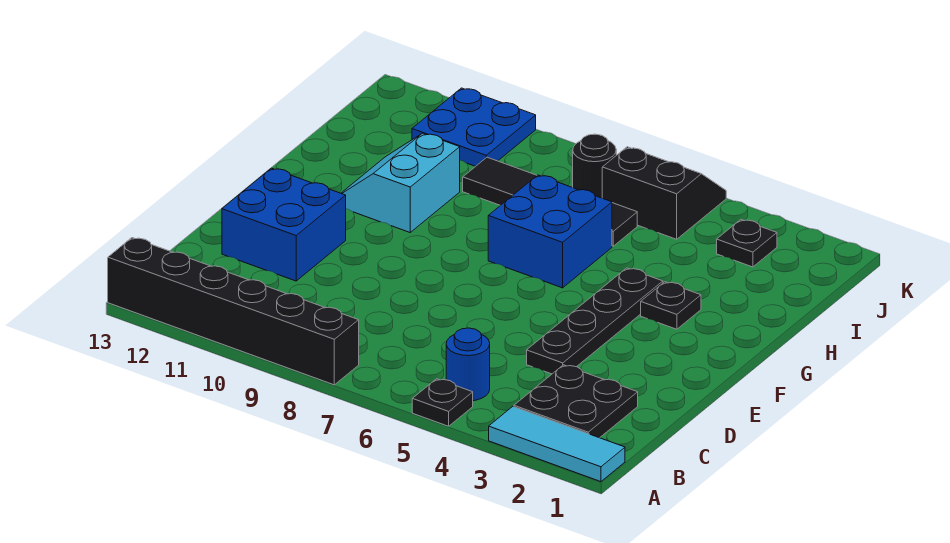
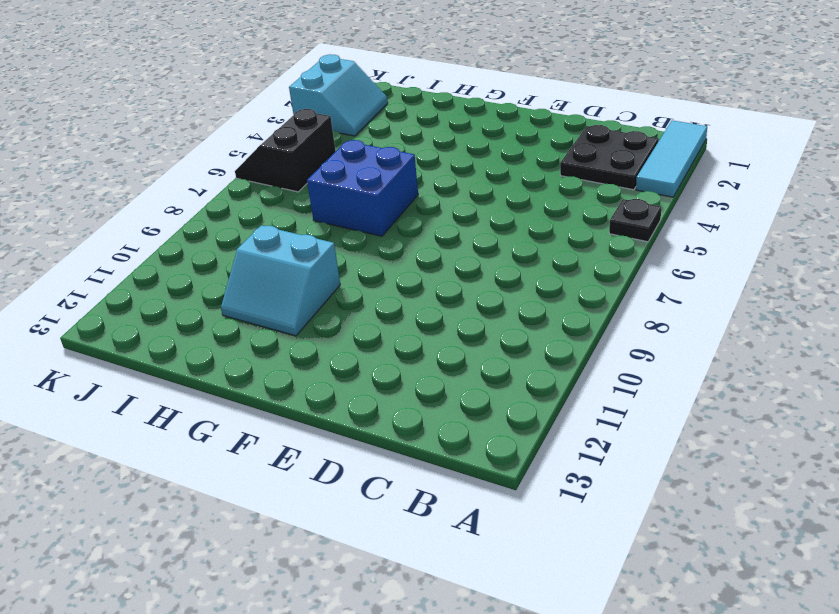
cyan 2x2 slope [289,54,388,136] -> black 1x1 plate [717,220,777,267]
none -> black 1x6 brick [108,238,359,385]
none -> blue 1x1 round brick [446,328,490,401]
none -> black 1x4 plate [527,268,663,374]

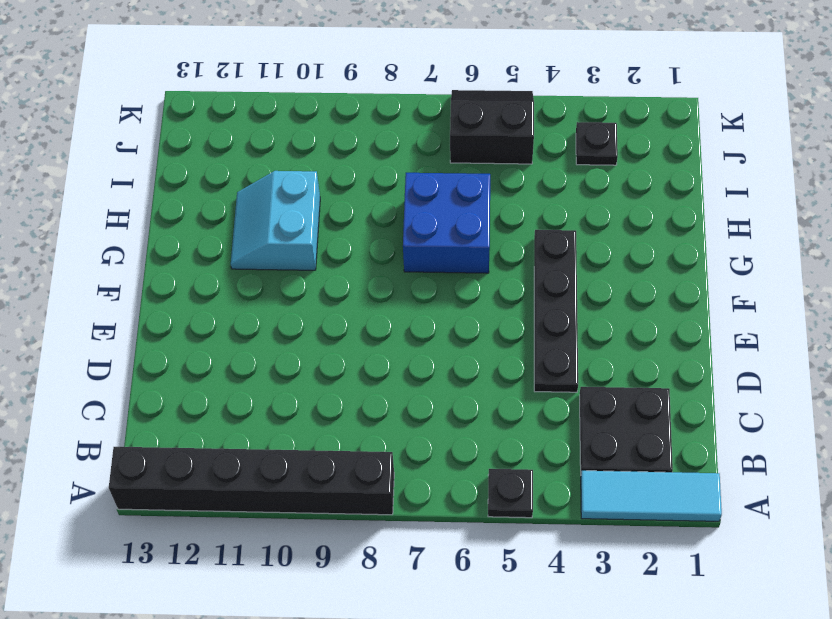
none -> blue 1x1 round brick [446,328,490,401]
none -> blue 2x2 brick [222,168,346,281]
none -> black 1x1 plate [641,282,701,329]

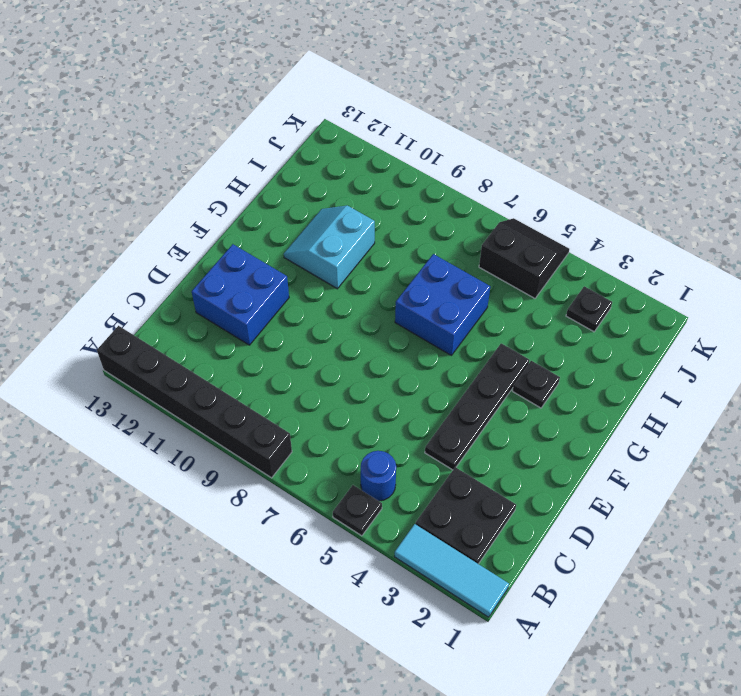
none -> black 1x4 tile [463,157,637,246]
none -> black 1x1 round brick [573,134,616,198]
none -> blue 2x2 plate [412,88,536,166]

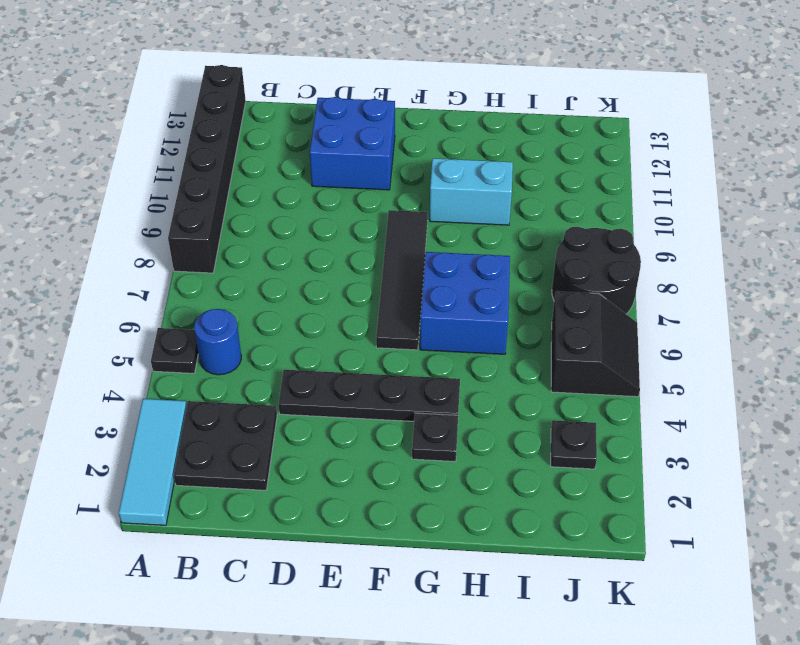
black 1x4 tile [376,210,428,350] -> black 1x4 tile moved to [463,157,637,246]
black 2x2 round brick [552,227,641,314] -> black 1x1 round brick [573,134,616,198]
none -> blue 2x2 plate [412,88,536,166]

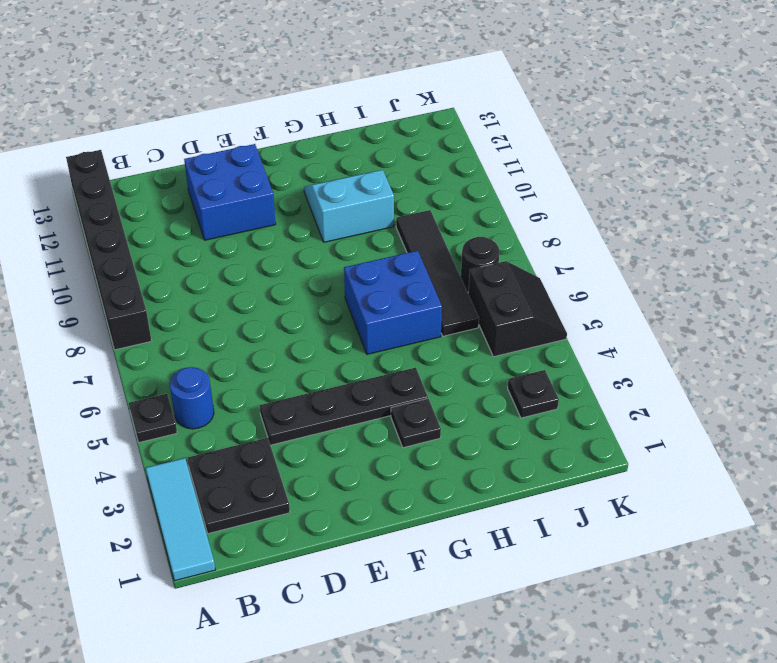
none -> blue 2x2 plate [412,88,536,166]

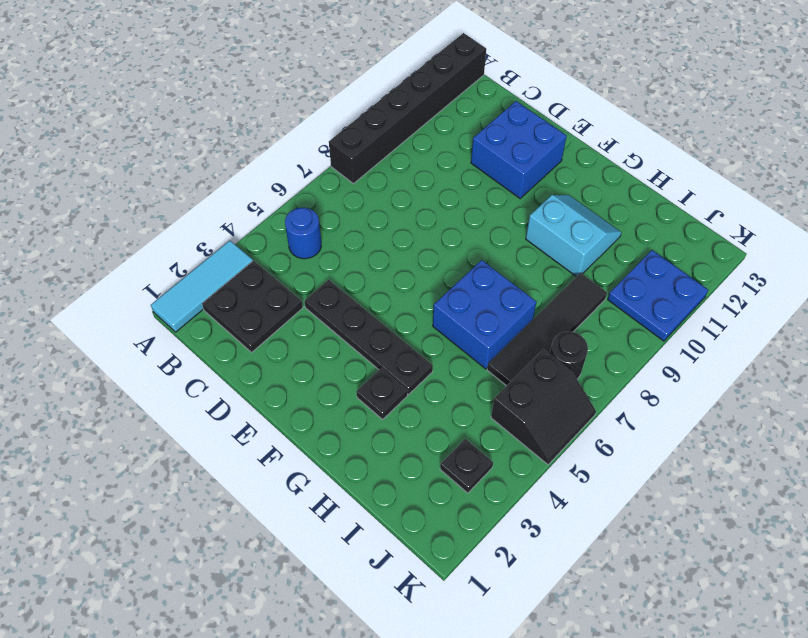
none -> black 1x1 plate [412,379,473,426]

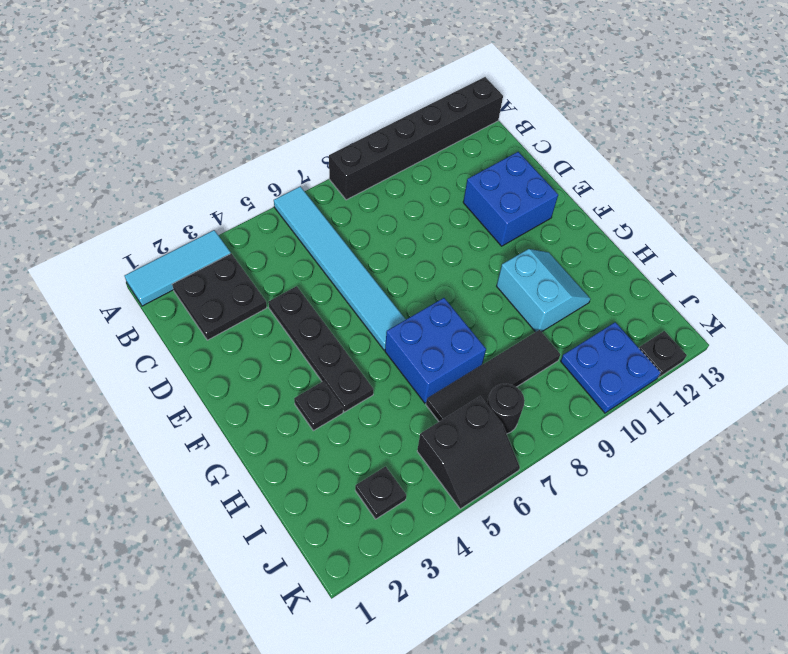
cyan 1x6 tile [274,186,406,350] -> none
black 1x1 plate [639,331,687,378] -> black 1x1 plate moved to [412,379,473,426]
none -> blue 1x1 round brick [446,328,490,401]

